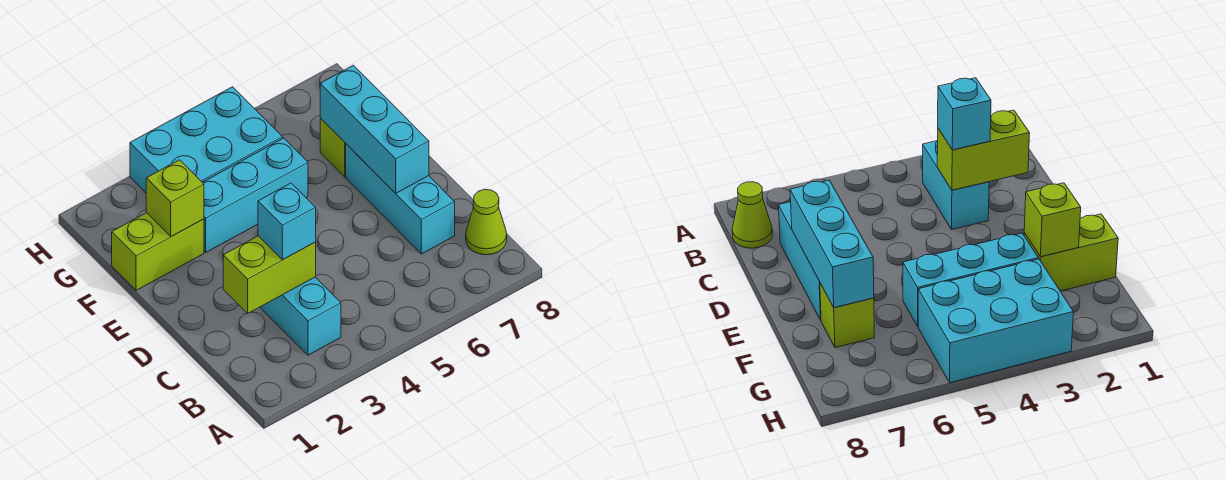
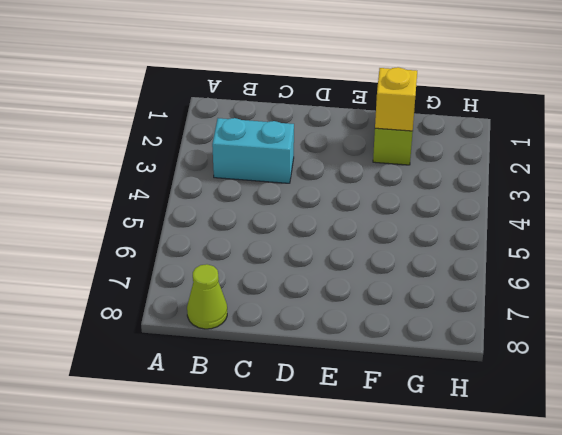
yellow 1x1 brick [375,67,417,131] -> lime 1x1 brick [146,160,204,237]
none -> cyan 1x3 brick [346,144,455,254]
none -> cyan 1x3 brick [202,138,308,252]

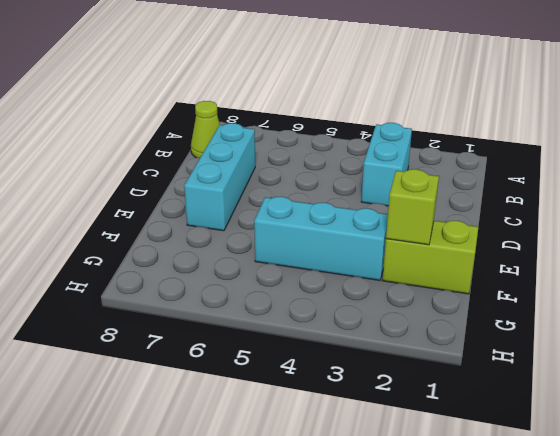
none -> lime 1x1 brick [320,118,346,177]
none -> cyan 2x3 brick [130,87,283,193]

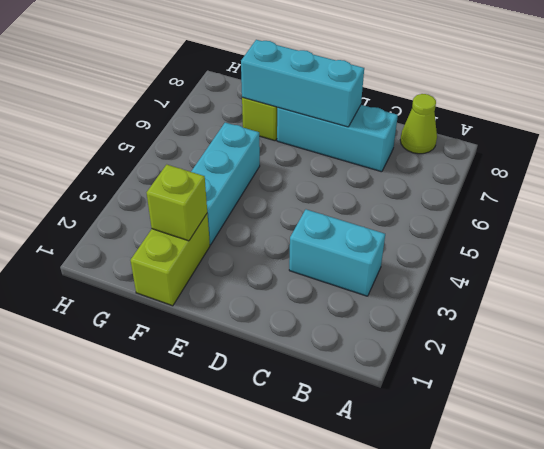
none -> cyan 2x3 brick [130,87,283,193]
none -> lime 1x2 brick [223,236,316,313]

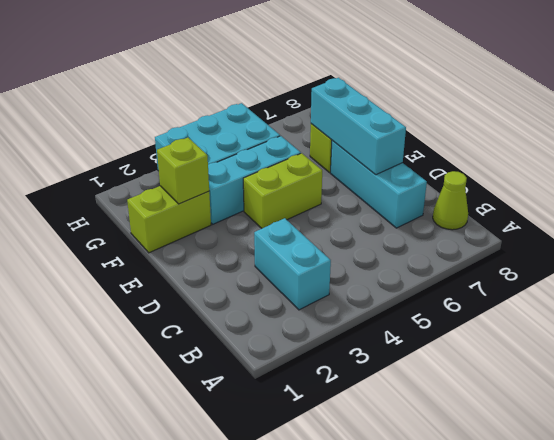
lime 1x2 brick [243,153,322,228] -> lime 1x2 brick moved to [223,236,316,313]
none -> cyan 1x1 brick [258,183,316,260]

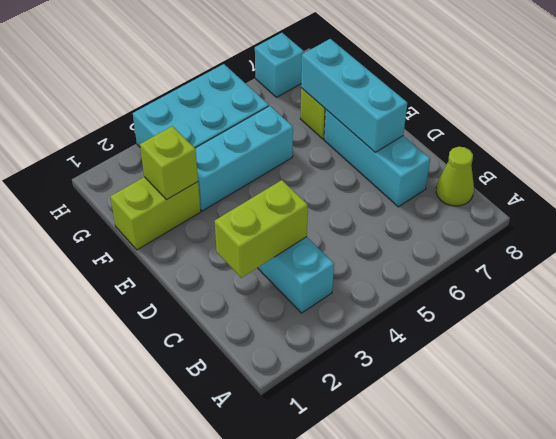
cyan 1x1 brick [255,33,304,97] -> cyan 1x1 brick moved to [258,183,316,260]

